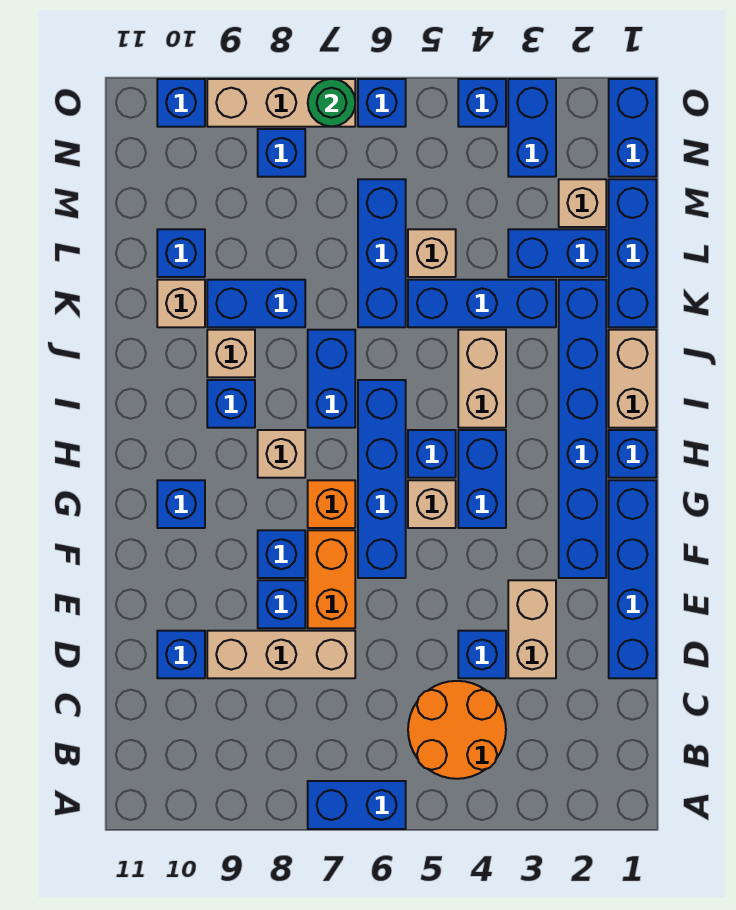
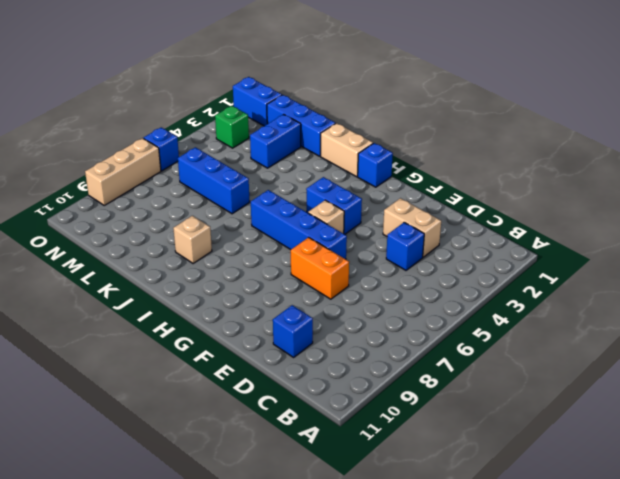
green 1x1 brick [215,106,249,148] -> blue 1x2 brick [508,79,556,177]
none -> blue 1x2 brick [308,781,406,829]
none -> orange 2x2 round brick [408,681,506,779]
none -> blue 1x4 brick [609,480,656,678]
none -> tan 1x3 brick [207,631,355,678]

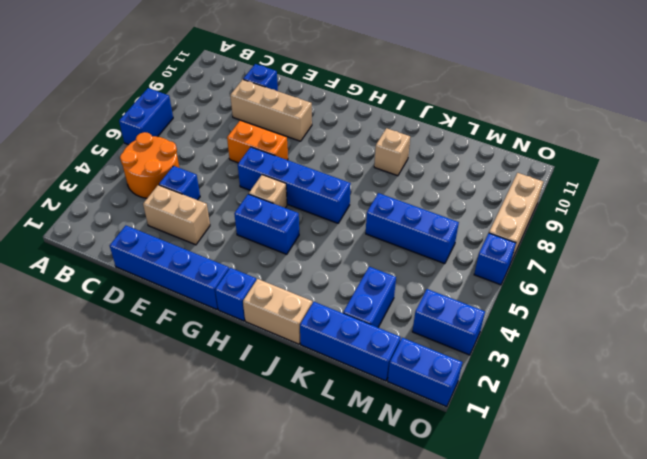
tan 1x3 brick [230,80,312,141] -> tan 1x3 brick turned to [207,631,355,678]
none -> blue 1x1 brick [258,580,305,628]
none -> blue 1x6 brick [559,280,606,578]
none -> blue 1x1 brick [258,530,305,578]
none -> orange 1x1 brick [308,480,355,528]

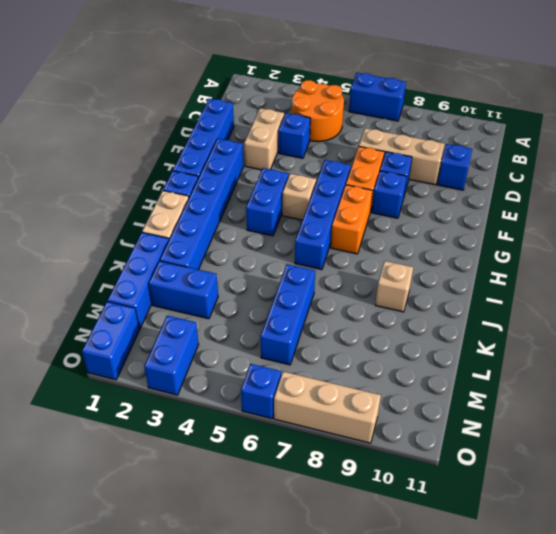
orange 1x2 brick [331,185,372,254] -> orange 1x1 brick [308,480,355,528]
none -> blue 1x1 brick [157,480,205,528]
none -> blue 1x1 brick [408,430,456,478]
none -> tan 1x1 brick [258,430,305,478]
none -> tan 1x2 brick [458,330,506,428]

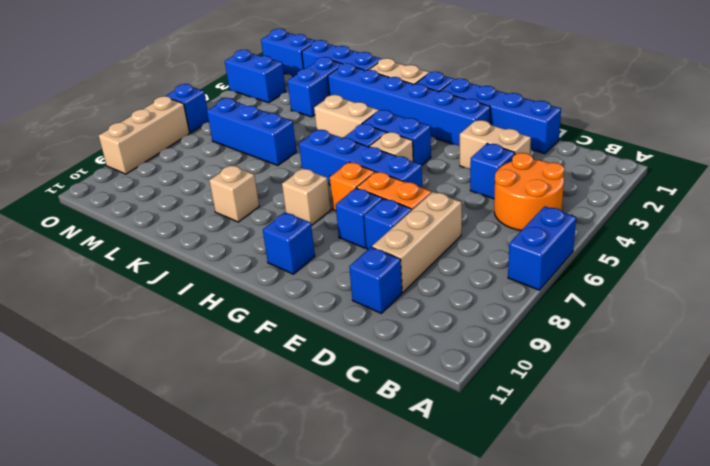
none -> blue 1x2 brick [308,330,355,428]
none -> blue 1x1 brick [207,380,255,428]
none -> blue 1x3 brick [408,280,556,327]
none -> blue 1x2 brick [207,280,305,327]

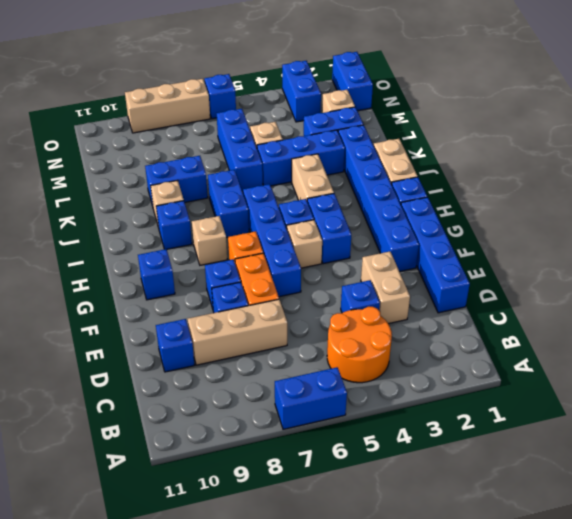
none -> blue 1x3 brick [609,179,656,327]
none -> tan 1x1 brick [157,280,205,327]
none -> blue 1x1 brick [157,229,205,277]
none -> blue 1x1 brick [258,129,305,177]

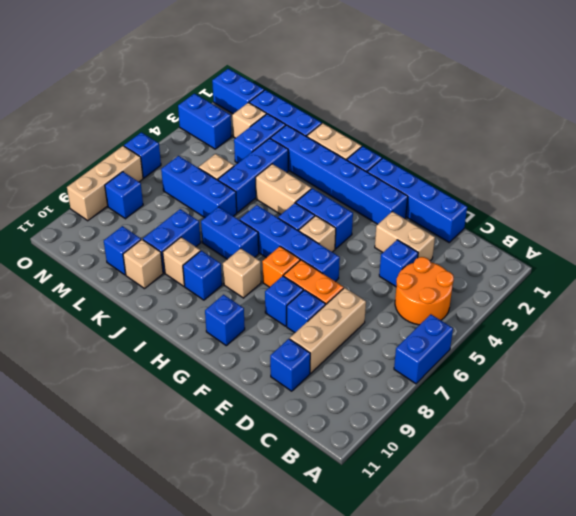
none -> blue 1x1 brick [458,79,506,127]
none -> blue 1x1 brick [157,79,205,127]
none -> green 1x1 round brick [308,79,355,127]

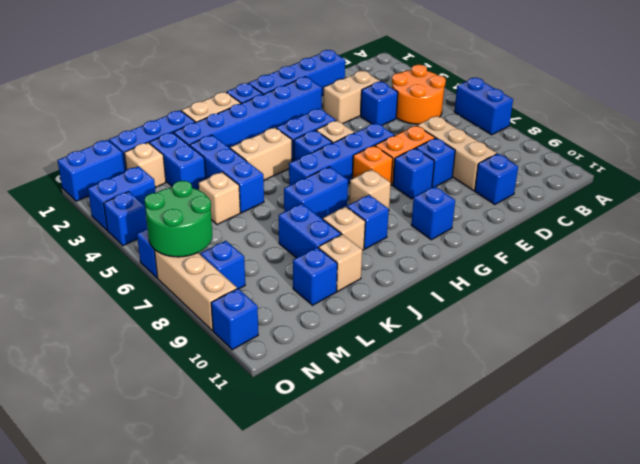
green 2x2 round brick [144,181,212,257] -> green 1x1 round brick [308,79,355,127]
none -> blue 1x3 brick [358,179,406,327]

